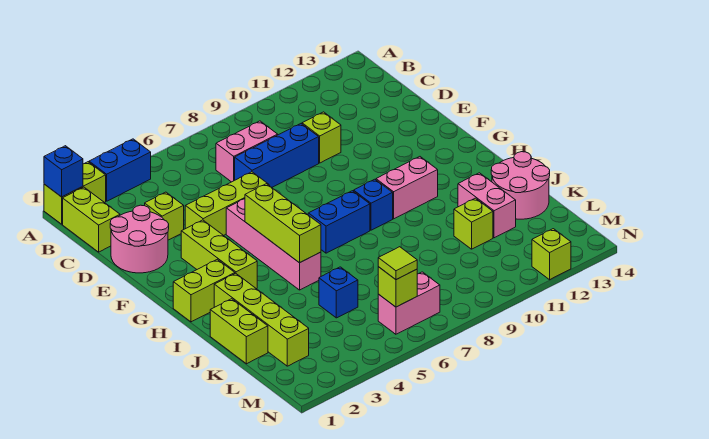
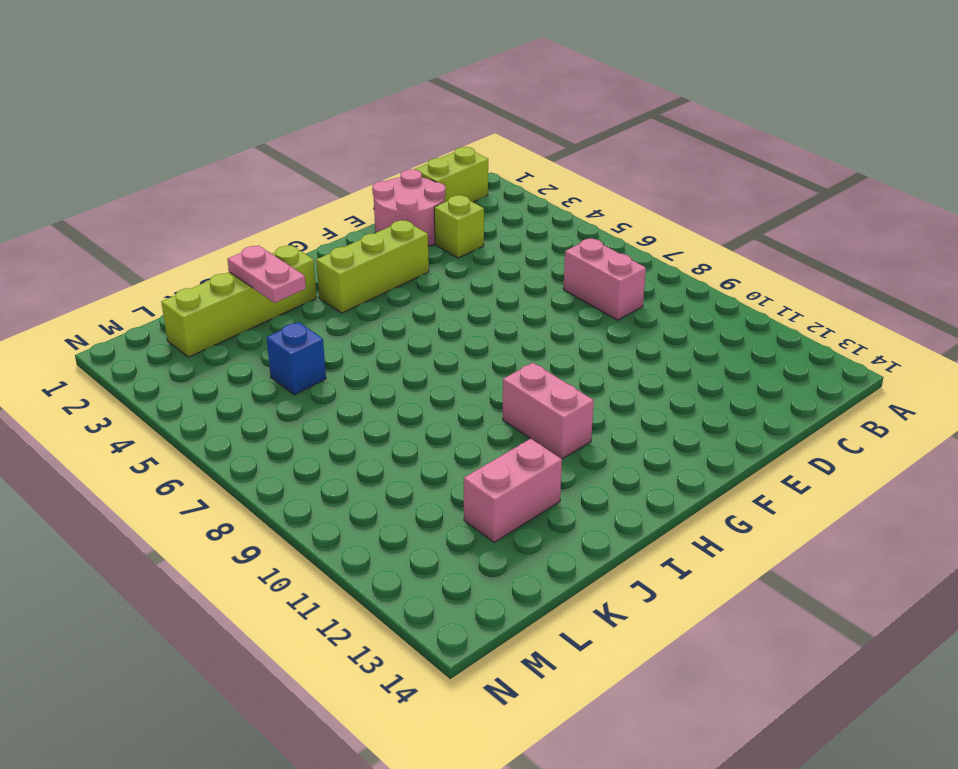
pink 1x2 plate [227,245,306,303] -> none
none -> lime 1x2 brick [44,162,106,224]
none -> blue 1x2 brick [89,139,151,201]
none -> blue 1x3 brick [235,124,319,187]

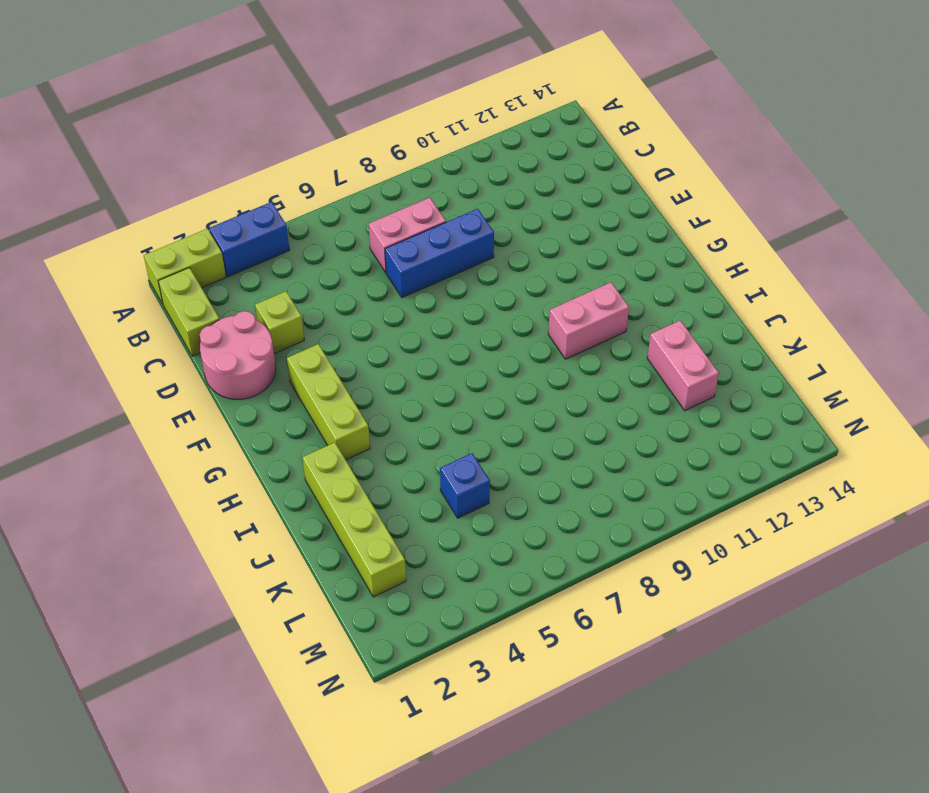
none -> lime 1x1 brick [302,112,341,163]
none -> lime 1x3 brick [185,172,270,236]
none -> pink 1x4 brick [226,199,321,290]

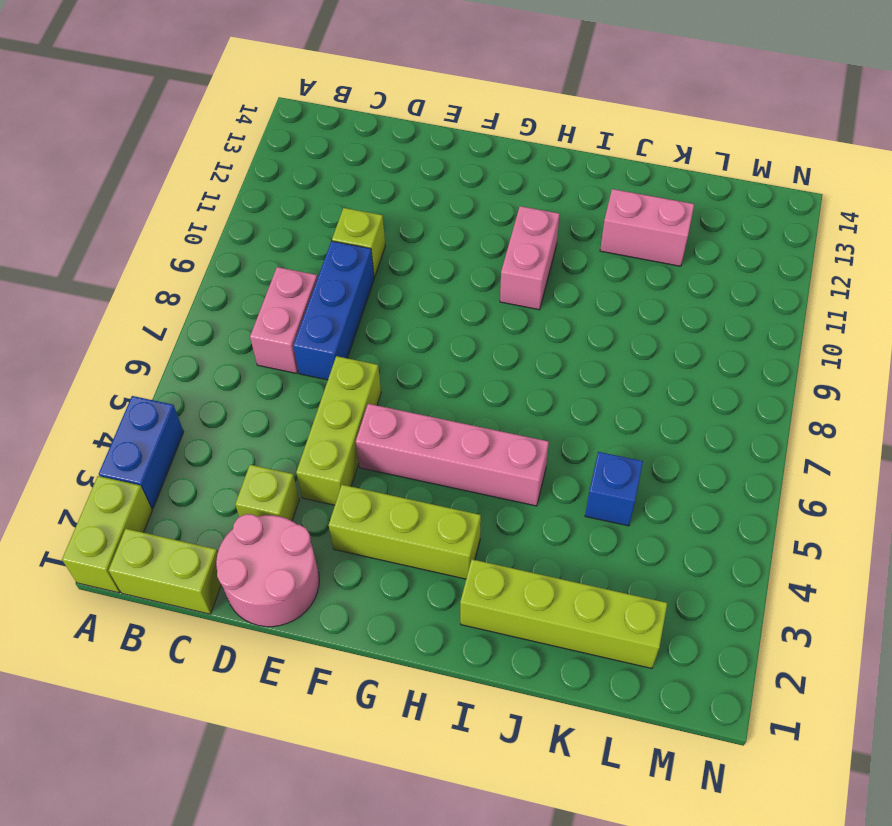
none -> lime 1x2 brick [173,259,235,322]
none -> blue 1x2 brick [308,191,370,253]
none -> blue 1x1 brick [354,179,393,230]

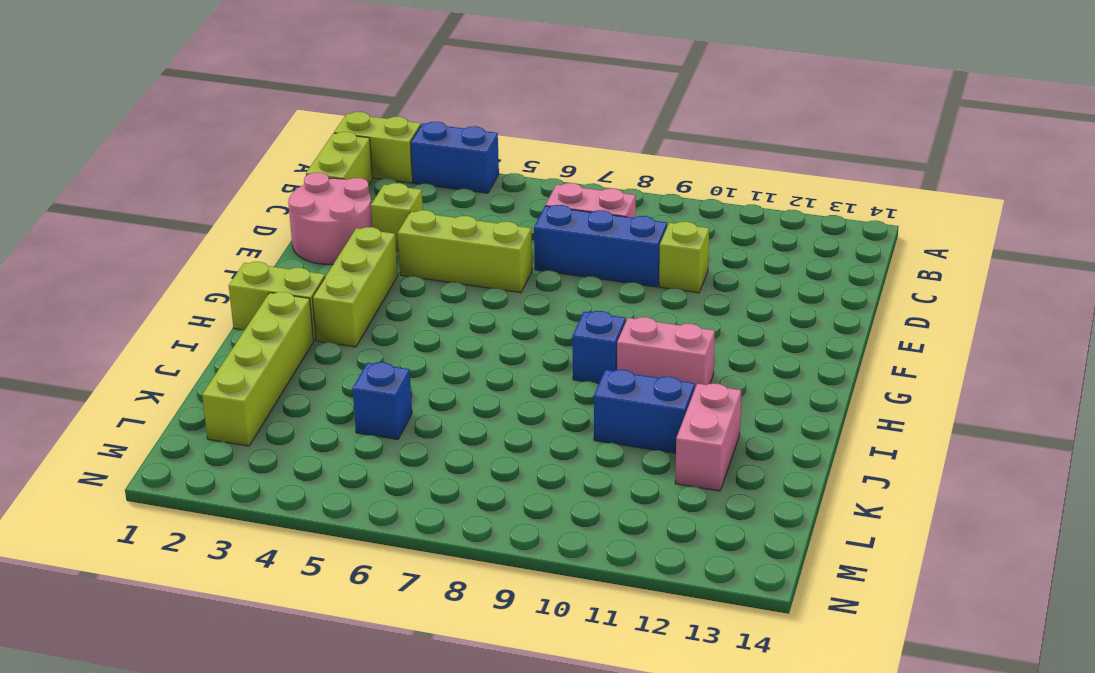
blue 1x2 brick [594,370,695,453] -> blue 1x2 brick moved to [308,191,370,253]
none -> pink 1x4 brick [226,199,321,290]
none -> lime 1x2 brick [210,299,268,364]
none -> pink 2x2 round brick [491,152,550,219]

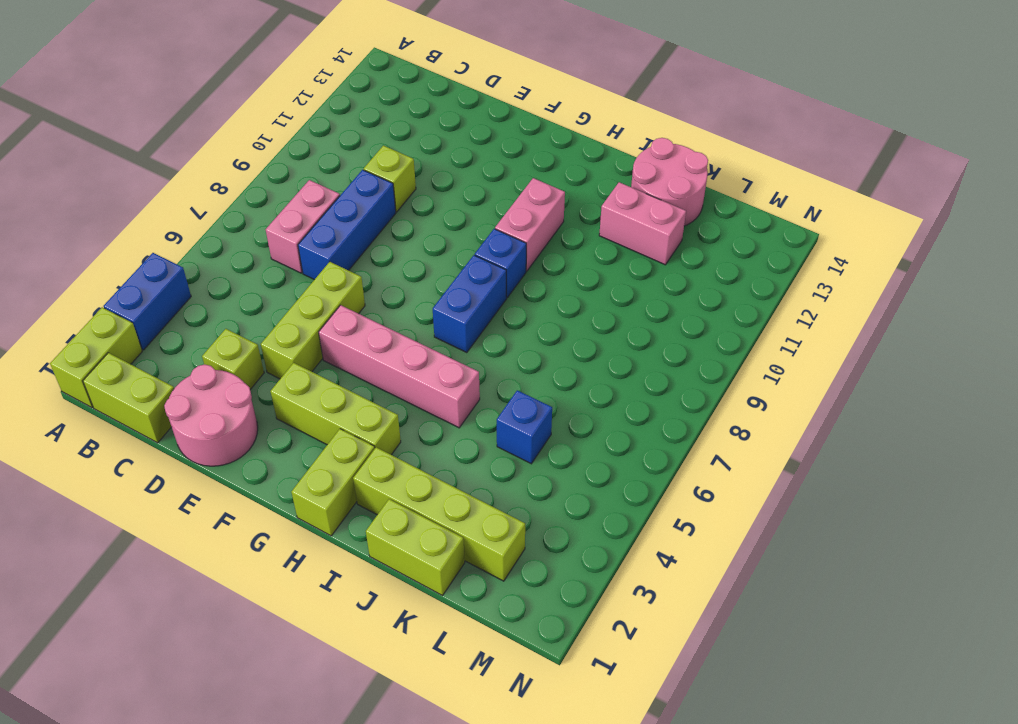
none -> lime 1x1 brick [454,198,493,249]
none -> pink 1x2 brick [378,272,440,334]
none -> lime 1x1 brick [532,229,571,280]

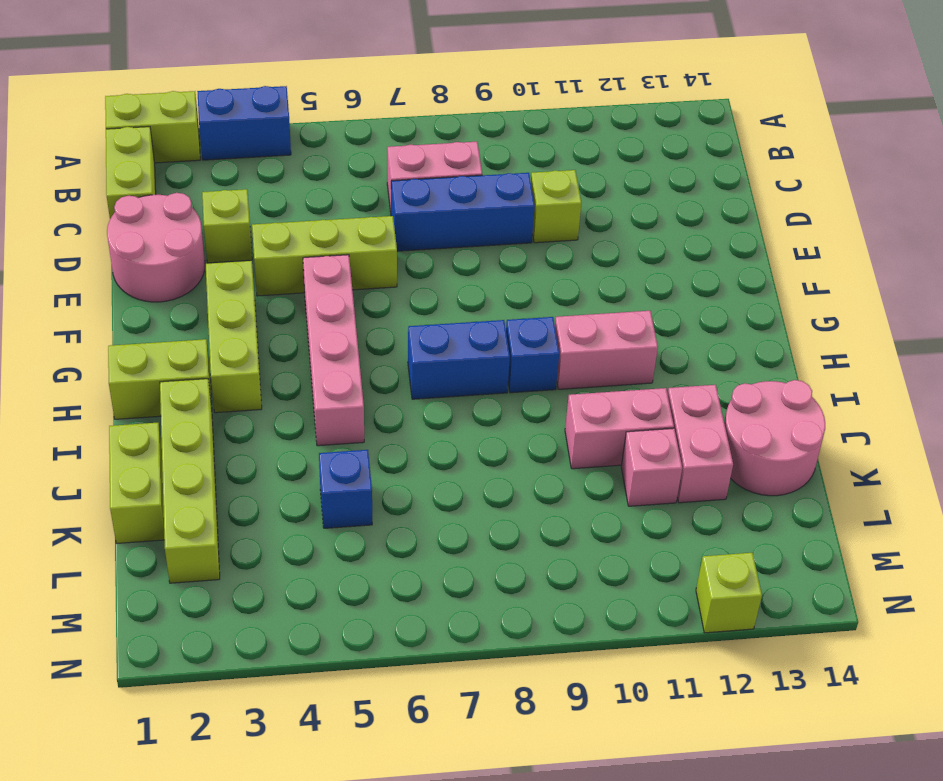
pink 1x2 brick [565,388,674,469] -> pink 1x2 brick moved to [378,272,440,334]
pink 1x1 brick [621,428,682,506] -> lime 1x1 brick [454,198,493,249]
none -> blue 1x1 brick [44,146,83,197]
none -> lime 1x3 brick [245,184,321,263]
none -> lime 1x1 brick [378,267,417,307]

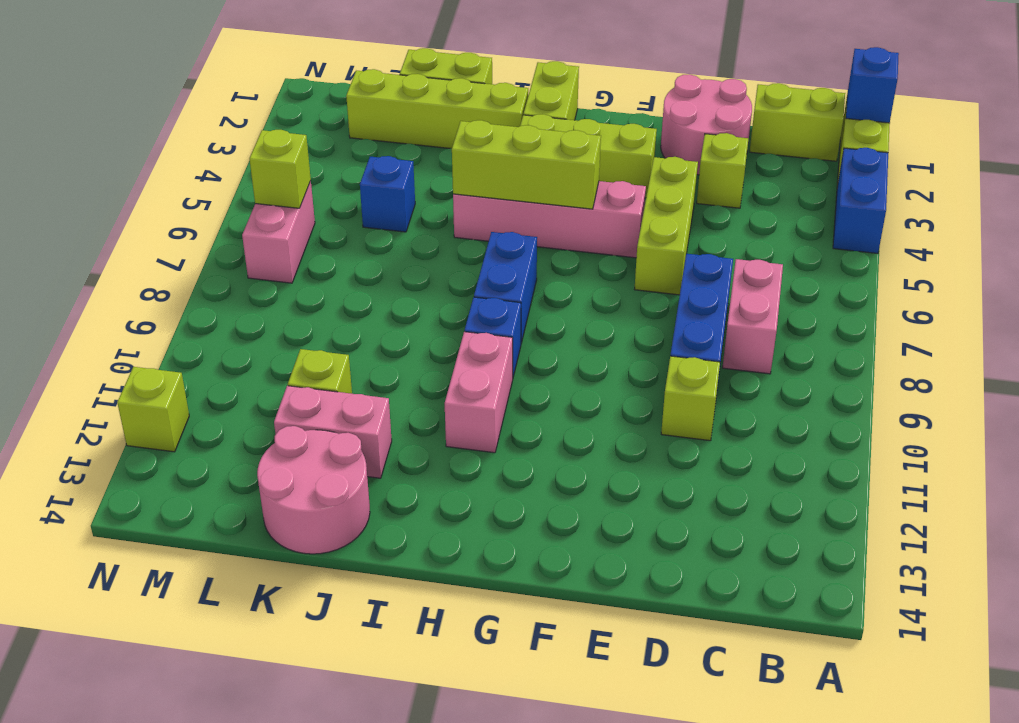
none -> lime 1x1 tile [378,247,417,280]

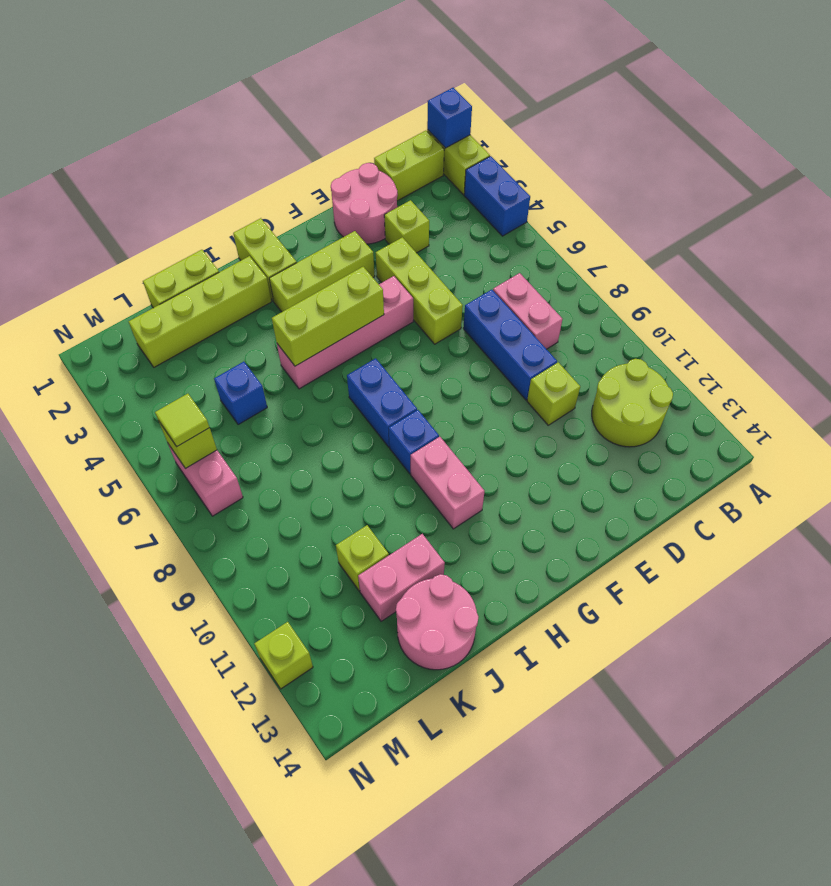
lime 2x2 round brick [592,359,673,447] -> none

